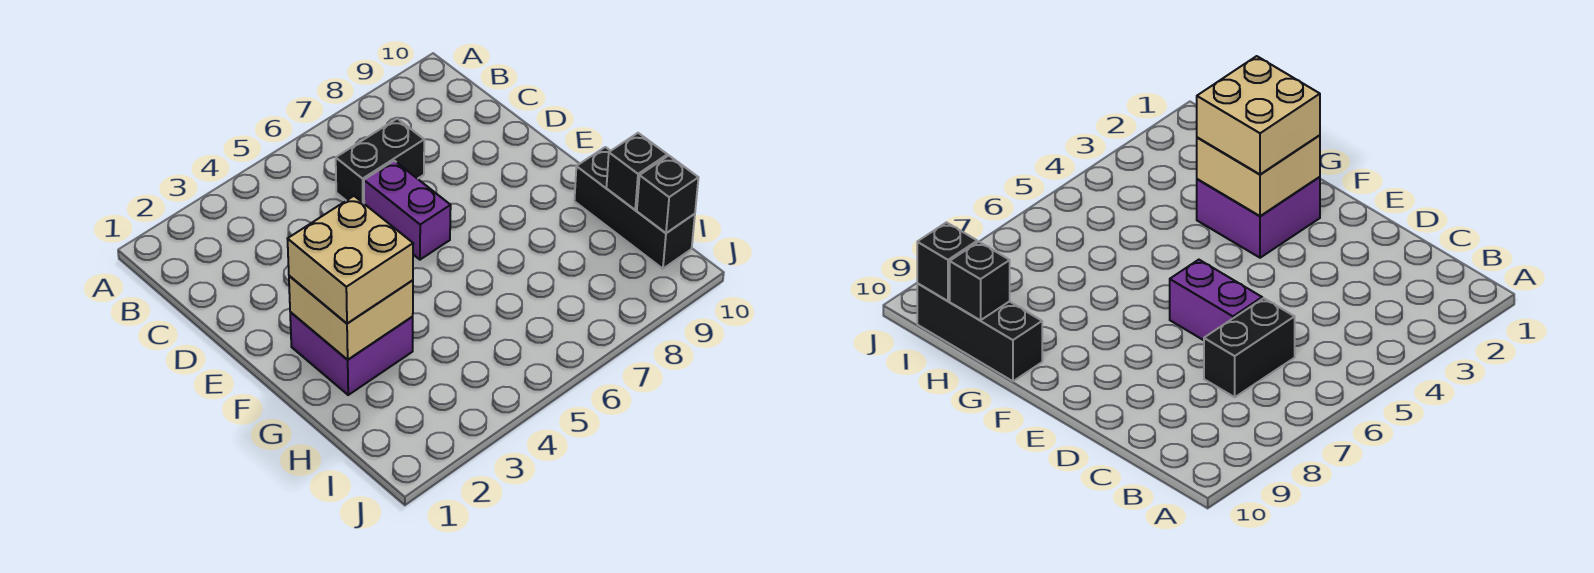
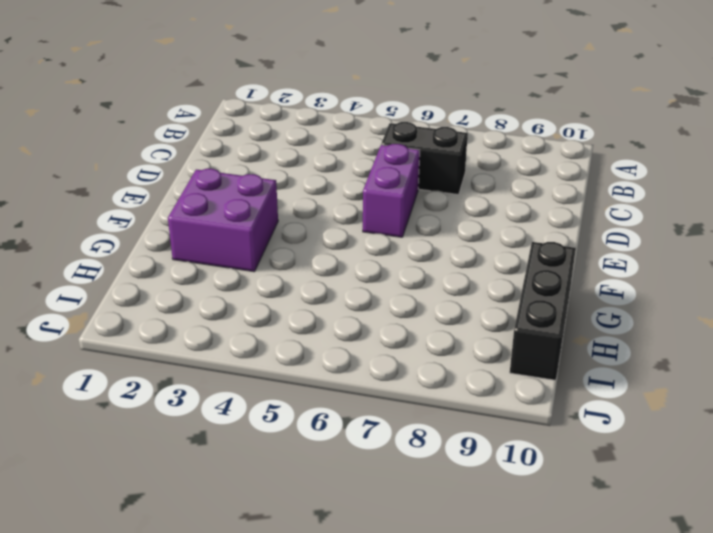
none -> tan 2x2 brick [289,276,413,360]
none -> black 1x1 brick [606,133,667,210]

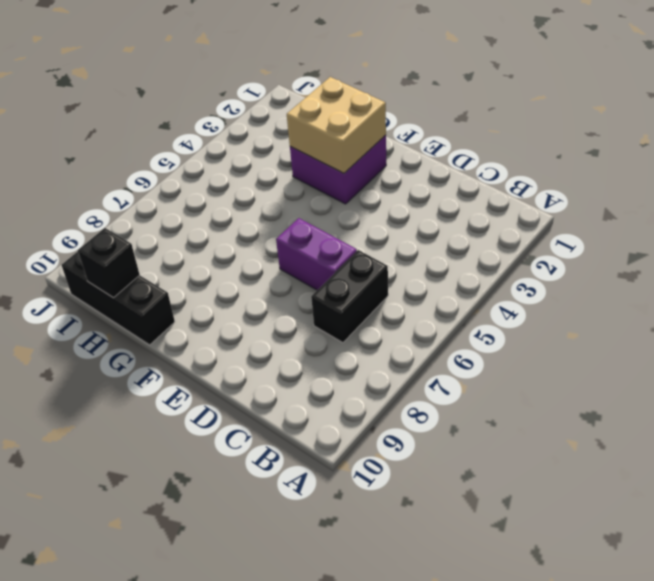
none -> black 1x1 brick [637,156,698,233]
none -> tan 2x2 brick [288,196,413,324]

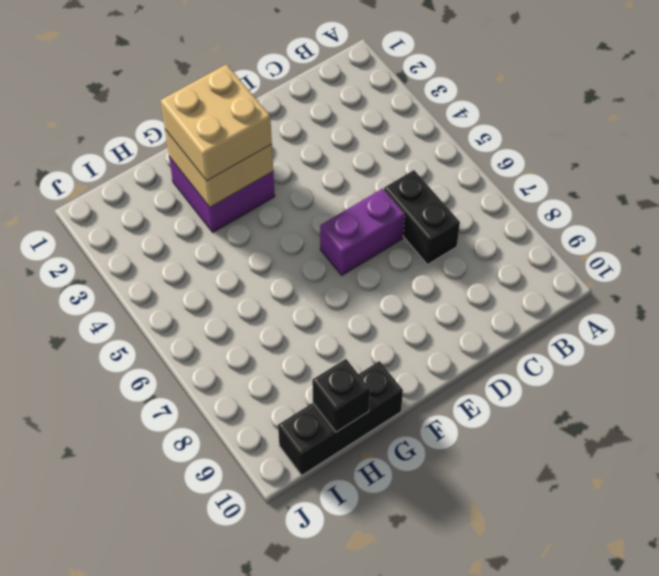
none -> black 1x1 brick [637,156,698,233]

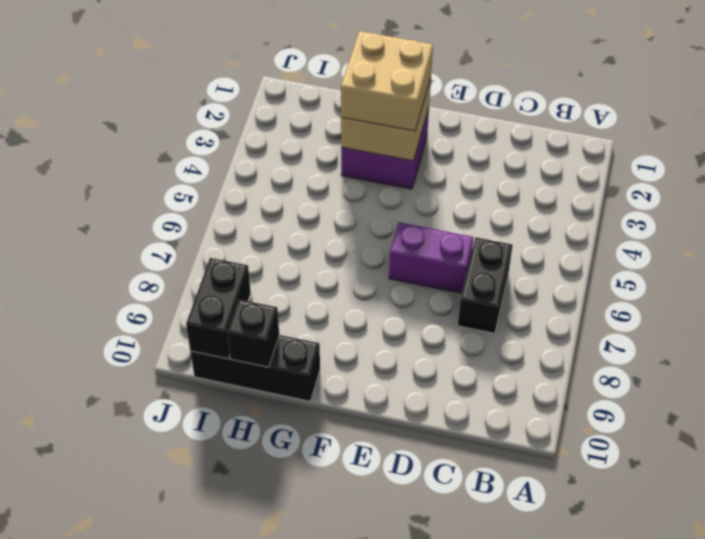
black 1x2 brick [186,258,251,359] -> black 1x1 brick [637,156,698,233]

